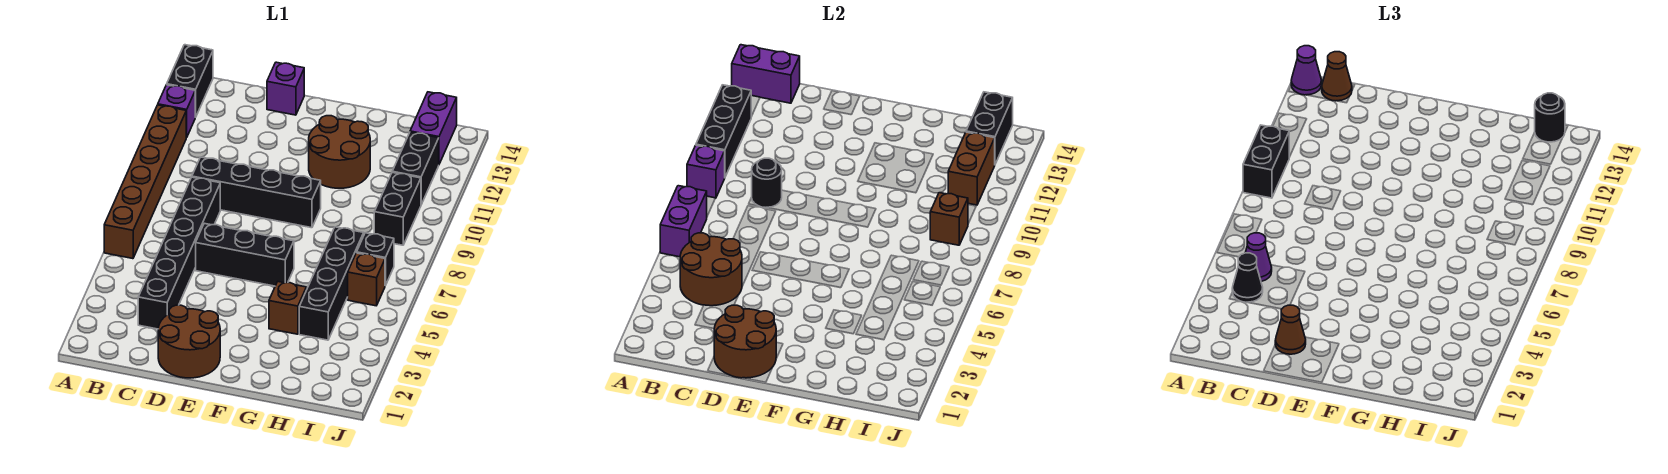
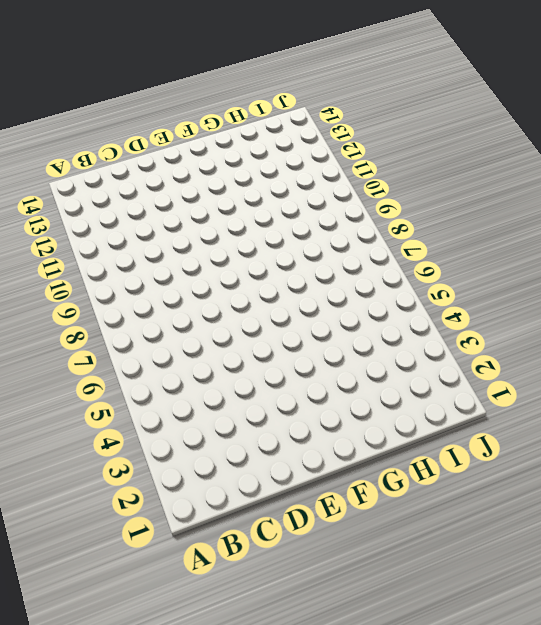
none -> brown 1x6 brick [104,105,187,259]
none -> purple 1x1 brick [158,85,195,137]
none -> black 1x2 brick [167,45,213,117]
none -> black 1x6 brick [138,177,220,329]

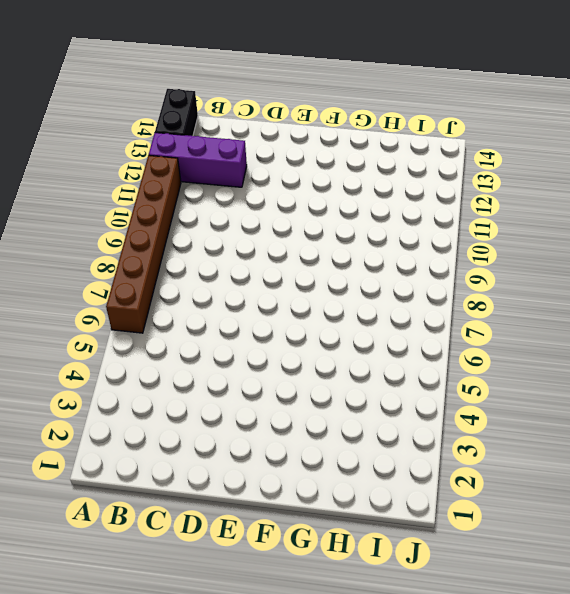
purple 1x3 brick [149,133,247,187] -> purple 1x1 brick [158,85,195,137]
none -> black 1x6 brick [138,177,220,329]
none -> black 1x4 brick [192,157,321,228]
none -> brown 2x2 round brick [158,305,220,378]
none -> black 1x3 brick [196,223,294,286]

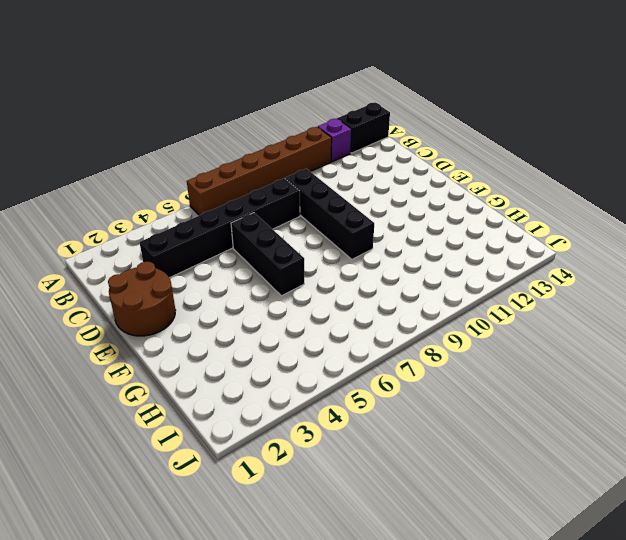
none -> purple 1x1 brick [267,62,304,115]
none -> brown 2x2 round brick [309,116,370,188]
none -> brown 1x1 brick [269,282,306,334]
none -> black 1x4 brick [299,227,364,340]

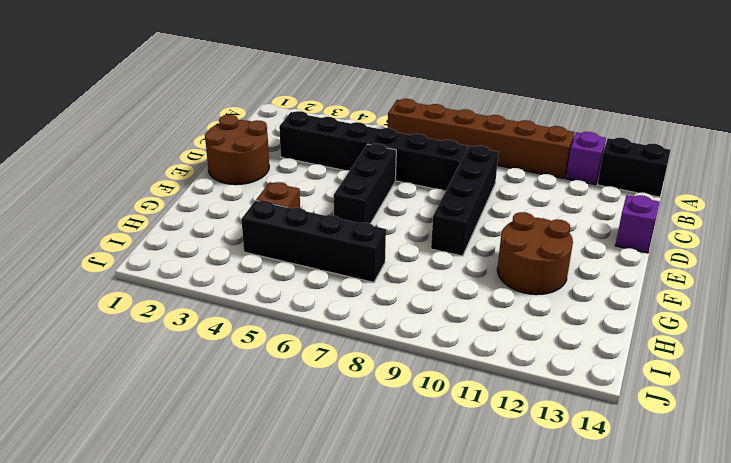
none -> brown 1x1 brick [348,253,385,306]
none -> black 1x1 brick [357,233,394,286]
none -> black 1x2 brick [374,172,421,245]
none -> black 1x2 brick [392,132,439,204]

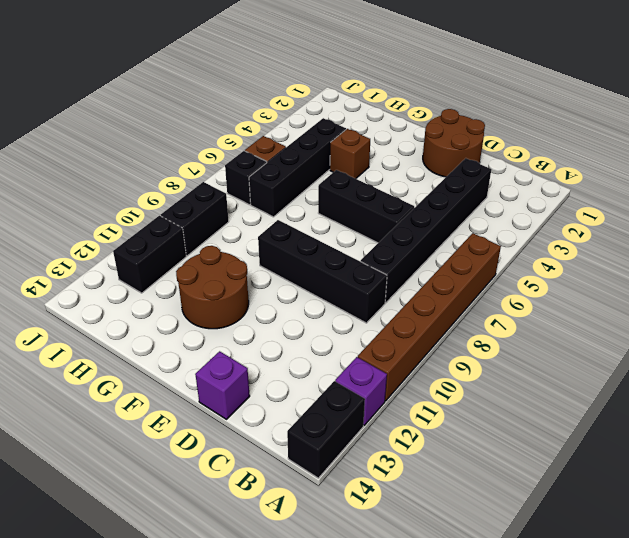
none -> purple 1x2 brick [410,92,457,164]
none -> purple 1x2 brick [660,186,707,257]
none -> purple 1x1 brick [687,145,725,198]
none -> black 1x3 brick [696,85,752,177]

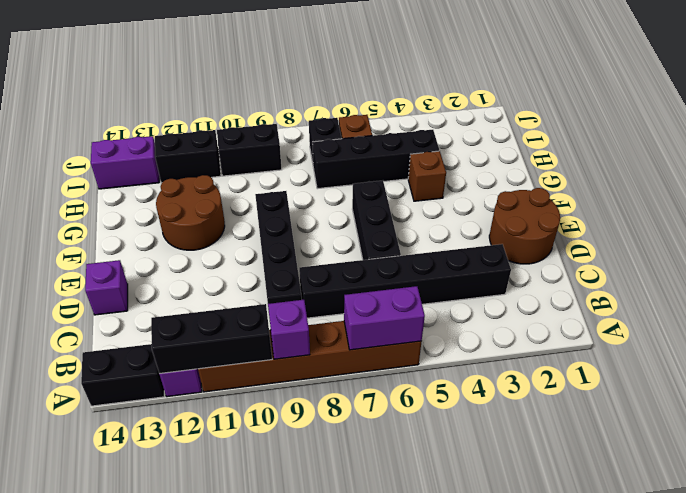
none -> purple 1x2 brick [732,45,800,103]
none -> brown 2x2 round brick [680,233,742,306]
none -> black 1x1 round brick [752,158,782,208]
none -> brown 2x2 round brick [714,305,776,378]

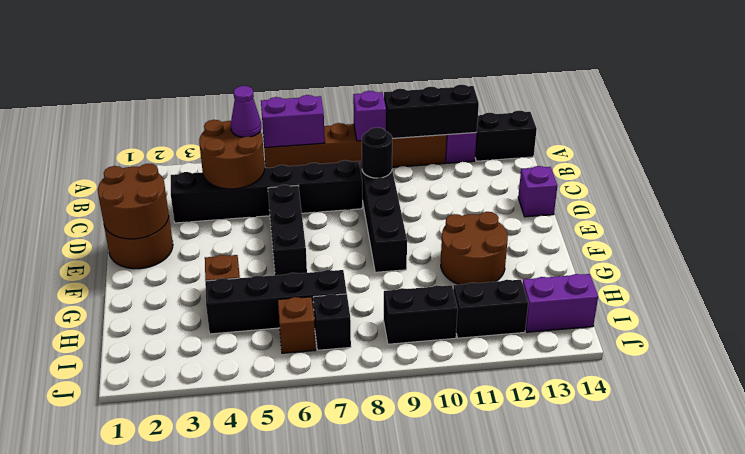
none -> purple 1x2 brick [732,45,800,103]
none -> brown 1x1 brick [930,193,968,245]
none -> brown 1x2 brick [948,132,995,205]
none -> black 1x2 brick [966,92,1013,164]

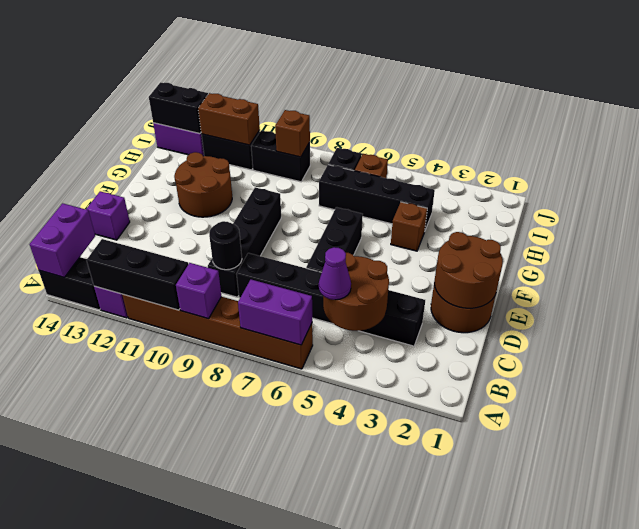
none -> black 1x2 brick [1243,125,1289,198]
none -> purple 1x1 cone [1291,46,1322,95]
none -> black 1x1 cone [1232,253,1263,302]
none -> brown 1x1 cone [1322,52,1352,101]

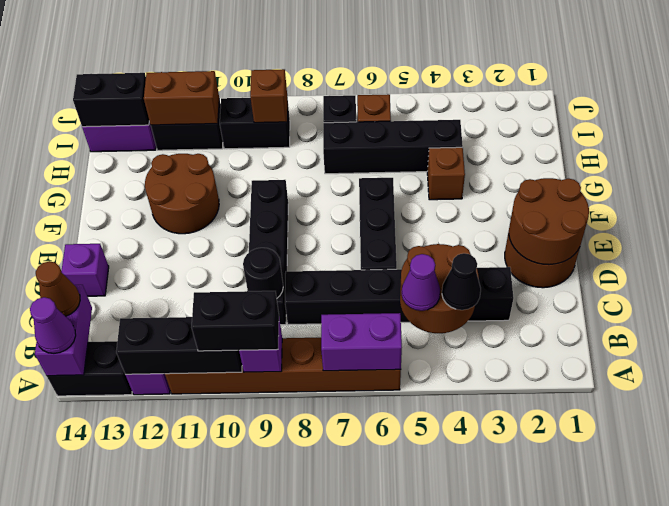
none -> brown 1x1 cone [1275,305,1306,354]
none -> black 1x1 round brick [1535,93,1565,142]

